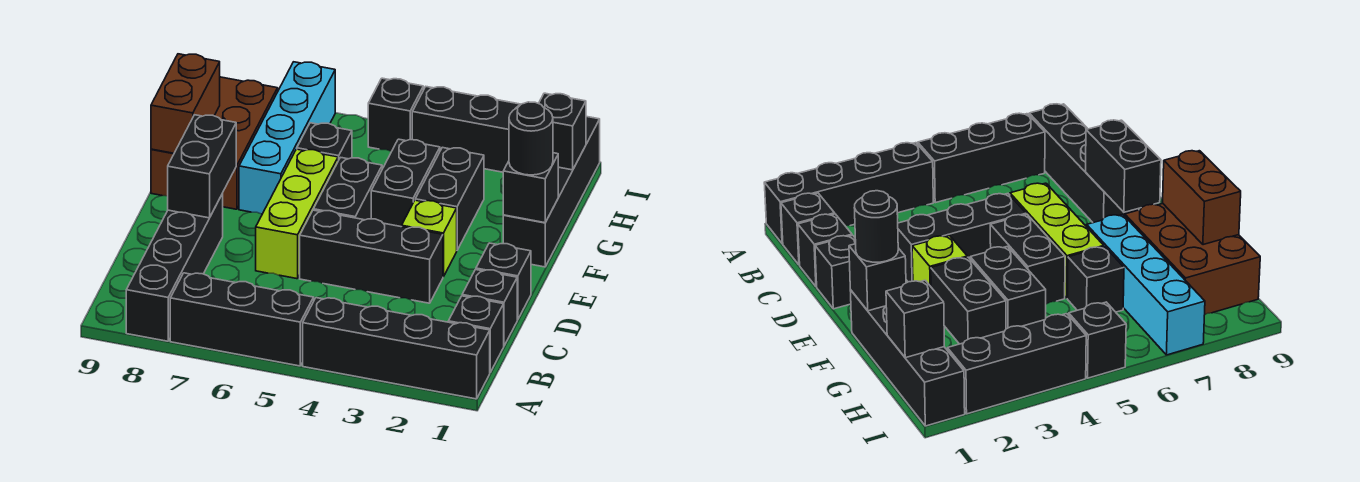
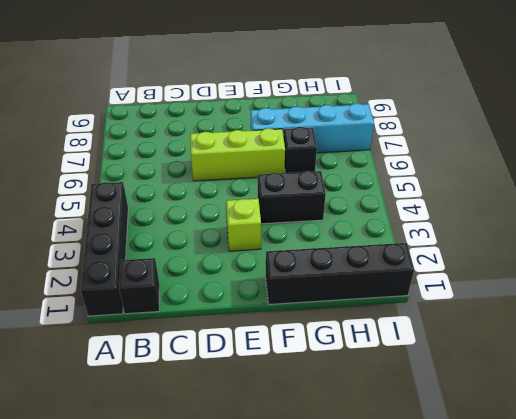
none -> black 1x3 brick [170,273,314,366]
none -> black 1x4 brick [126,194,223,341]
none -> black 1x1 brick [462,269,517,346]

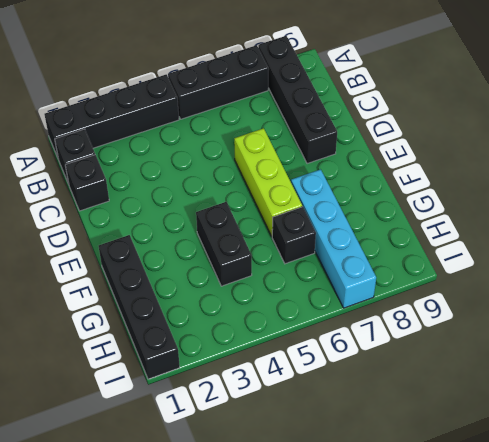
none -> black 1x1 brick [476,243,531,320]
none -> black 1x3 brick [300,210,443,303]
none -> lime 1x1 brick [402,200,457,277]

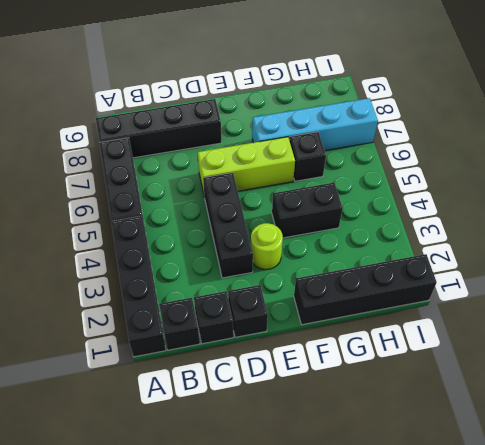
lime 1x1 round brick [251,223,283,270] -> lime 1x1 brick [402,200,457,277]
none -> black 1x2 brick [313,157,382,220]
none -> black 1x2 brick [415,147,484,250]
none -> brown 2x3 brick [151,77,278,209]

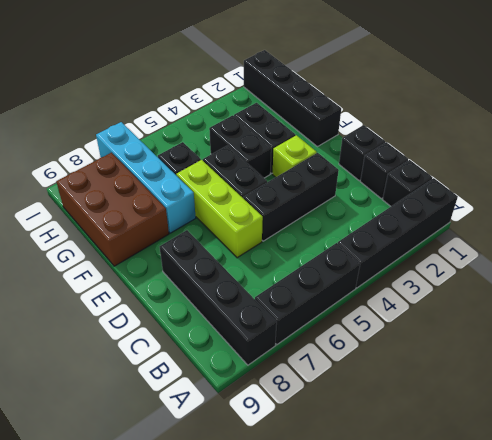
none -> black 1x3 brick [412,87,521,172]
none -> black 1x1 brick [368,78,423,151]
none -> black 1x2 brick [168,115,236,218]

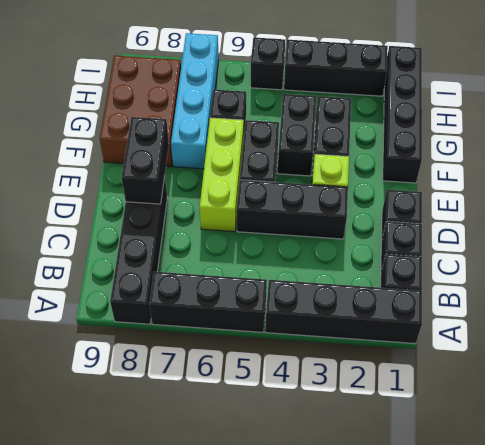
none -> black 1x1 brick [503,153,558,223]
none -> brown 1x2 brick [151,54,220,153]
none -> black 1x1 brick [539,93,586,170]

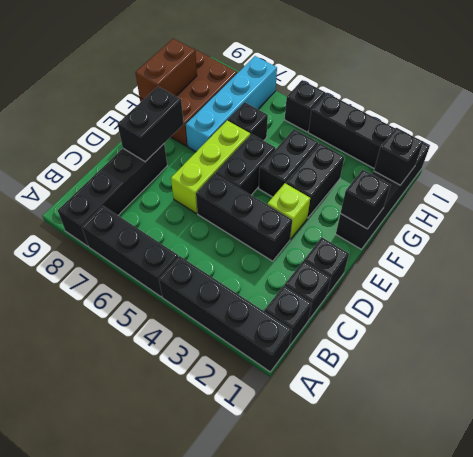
none -> black 1x1 round brick [509,102,553,175]

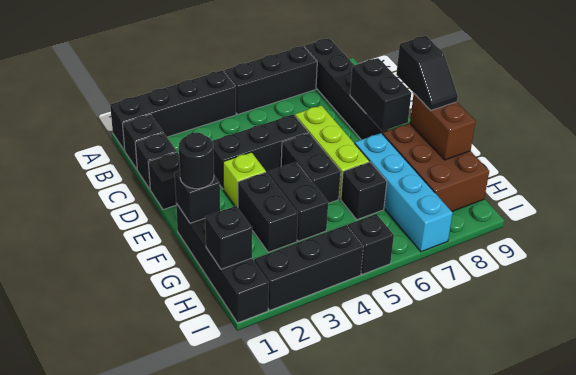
black 1x2 slope [396,36,458,110] -> none

